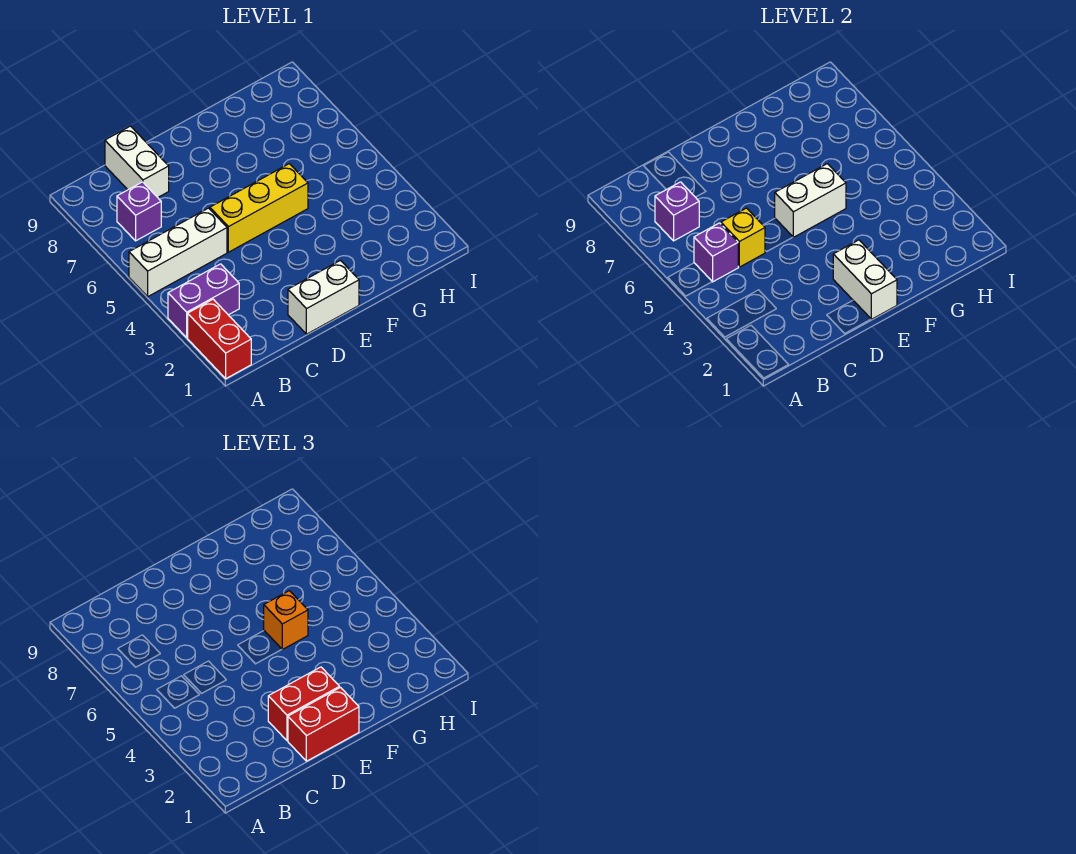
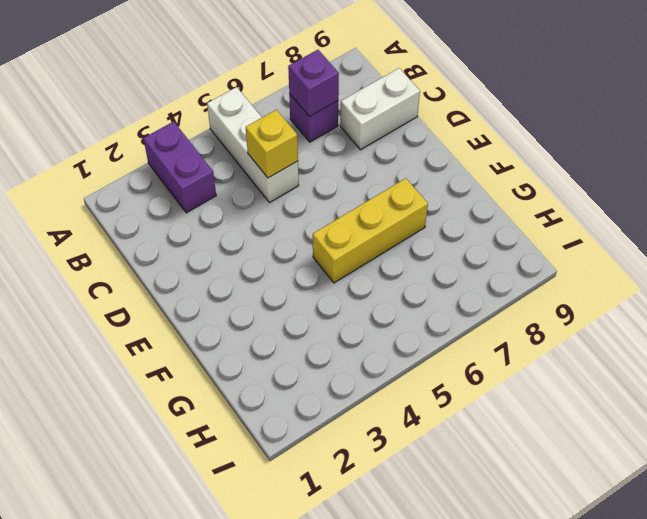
yellow 1x3 brick [313,178,428,283] -> yellow 1x3 brick turned to [210,164,308,252]
none -> red 1x2 brick [188,299,251,378]
none -> white 1x2 brick [288,260,359,334]
none -> purple 1x1 brick [694,223,738,282]

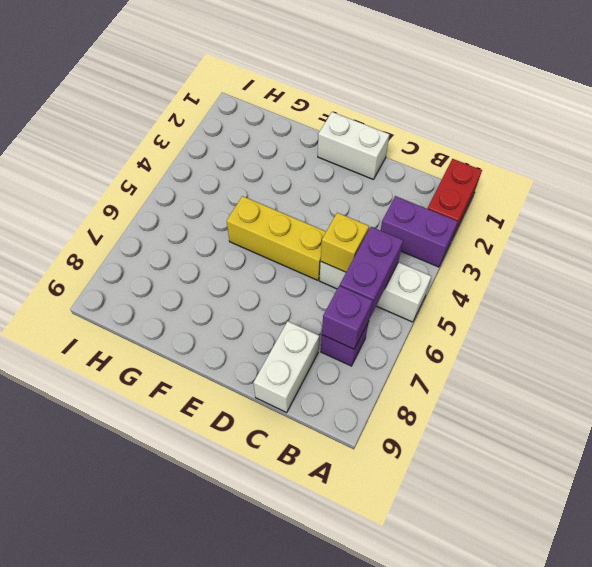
purple 1x2 brick [340,227,403,317] -> purple 1x1 brick [694,223,738,282]
none -> white 1x2 brick [833,240,897,319]
none -> white 1x2 brick [775,164,846,237]
none -> red 1x2 brick [288,687,359,761]

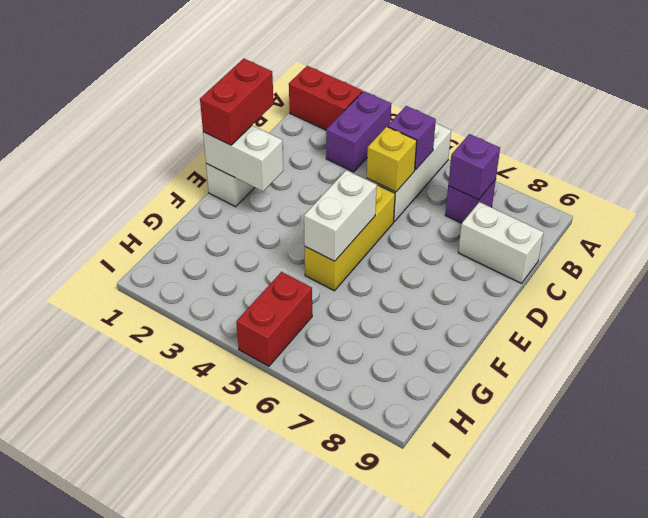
red 1x2 brick [236,272,312,366] -> red 1x2 brick moved to [268,667,340,741]
none -> orange 1x1 brick [264,591,308,649]

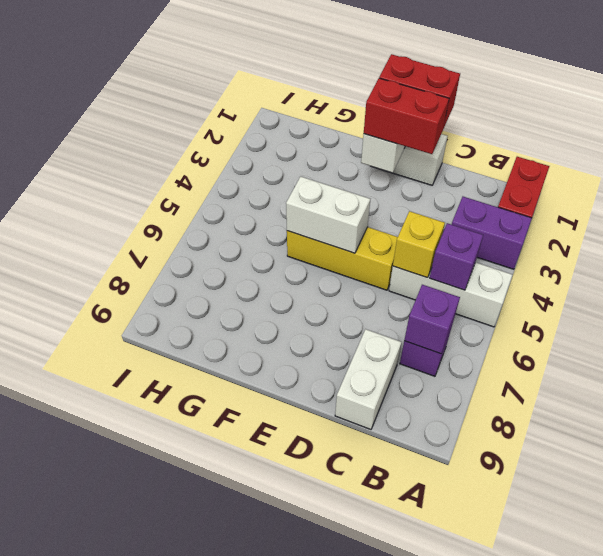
none -> orange 1x1 brick [264,591,308,649]

